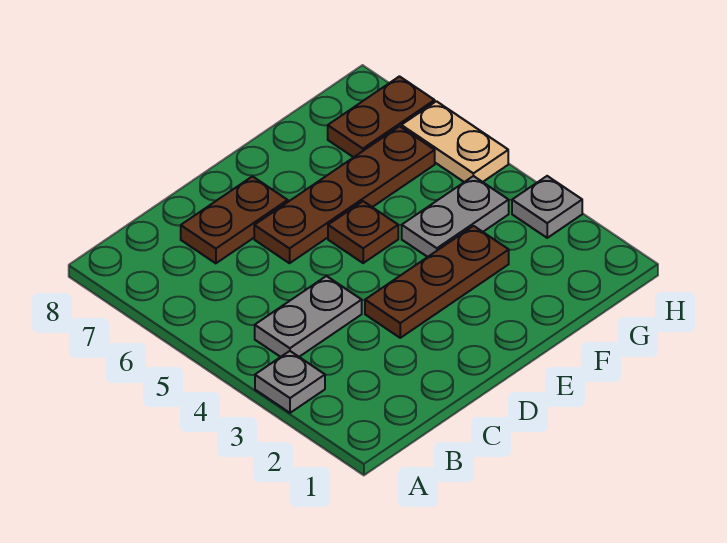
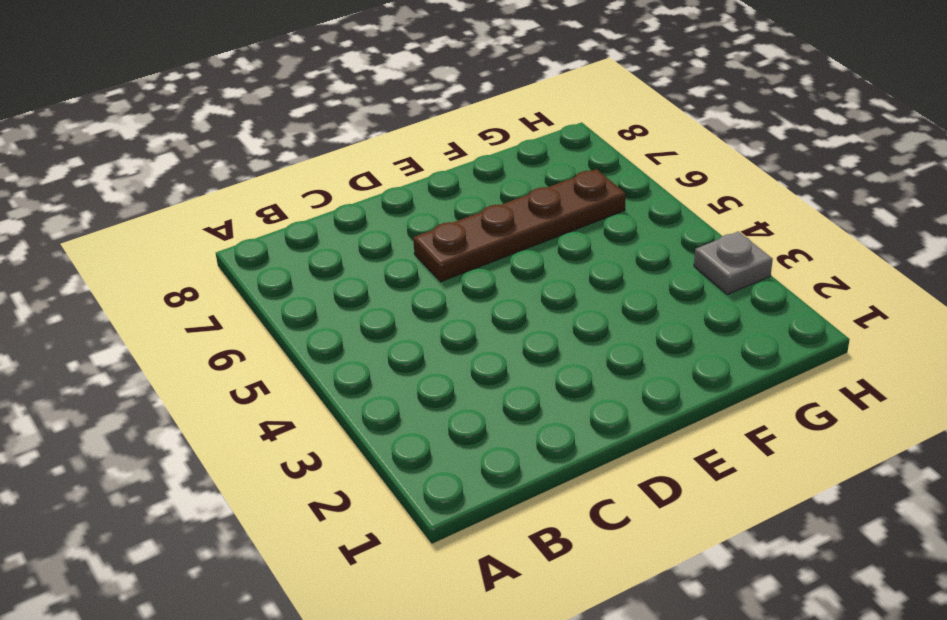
none -> grey 1x1 plate [255,351,325,413]
none -> grey 1x2 plate [255,276,362,357]

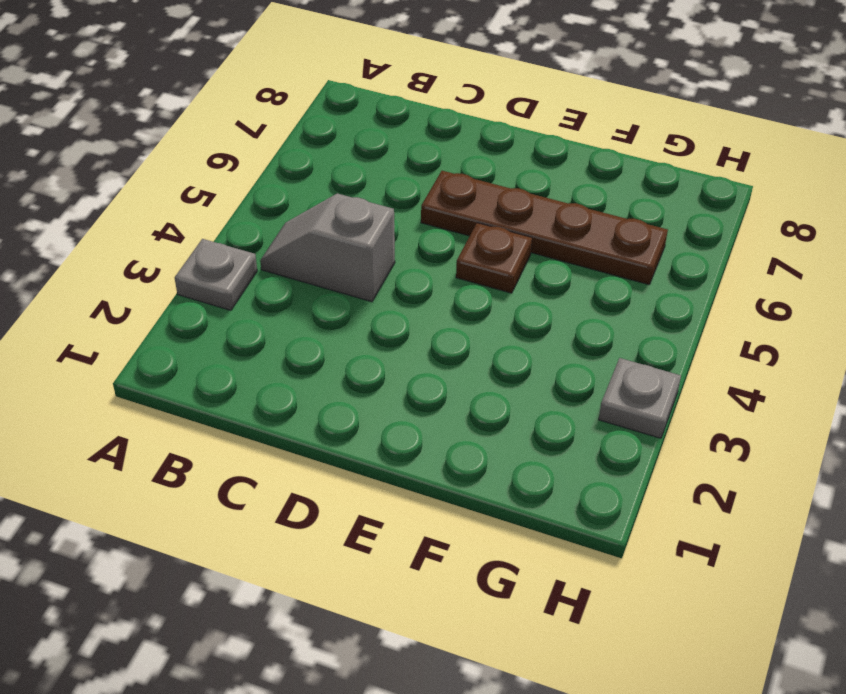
grey 1x2 slope [260,193,395,302] -> grey 1x2 plate [255,276,362,357]
none -> brown 1x2 plate [181,176,288,263]
none -> brown 1x3 plate [365,226,509,338]

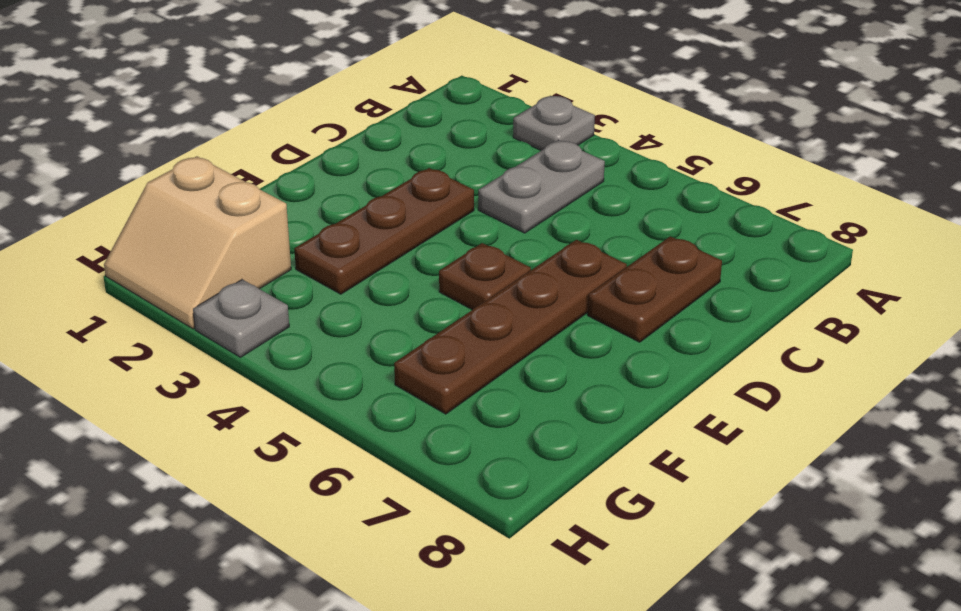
tan 2x2 slope [104,156,291,329] -> none
none -> grey 1x2 plate [402,176,509,257]
none -> brown 1x2 plate [328,76,435,157]

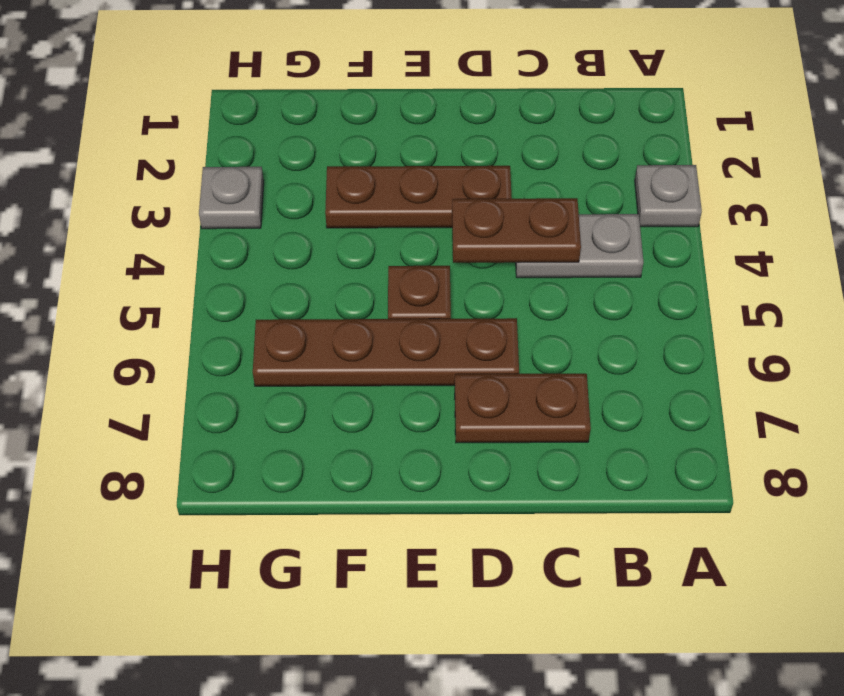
brown 1x2 plate [452,198,581,263] -> brown 1x2 plate moved to [328,76,435,157]
none -> grey 1x2 plate [402,176,509,257]
none -> tan 1x2 plate [401,101,508,182]

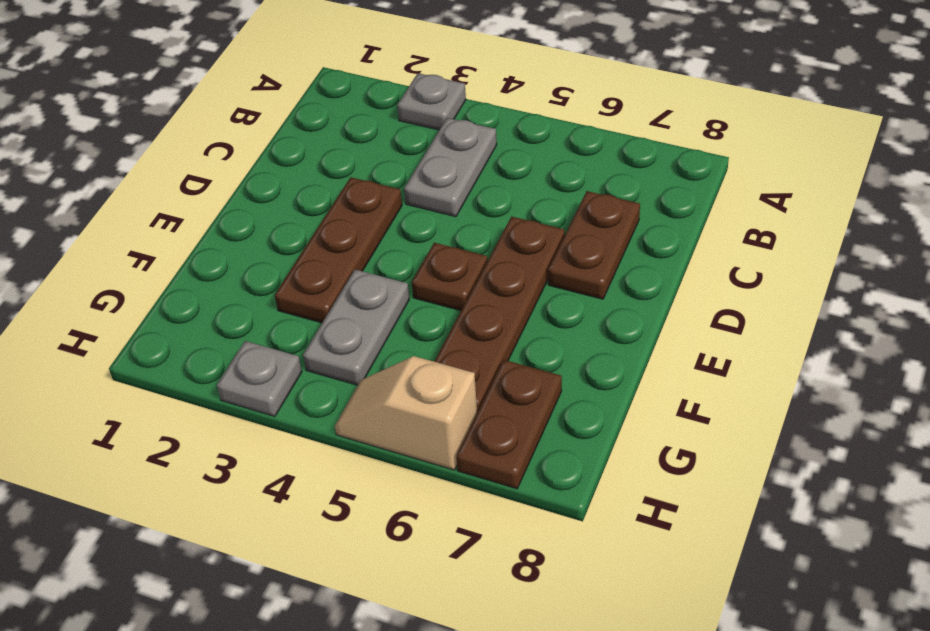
tan 1x2 slope [335,356,477,470] -> tan 1x2 plate [401,101,508,182]

